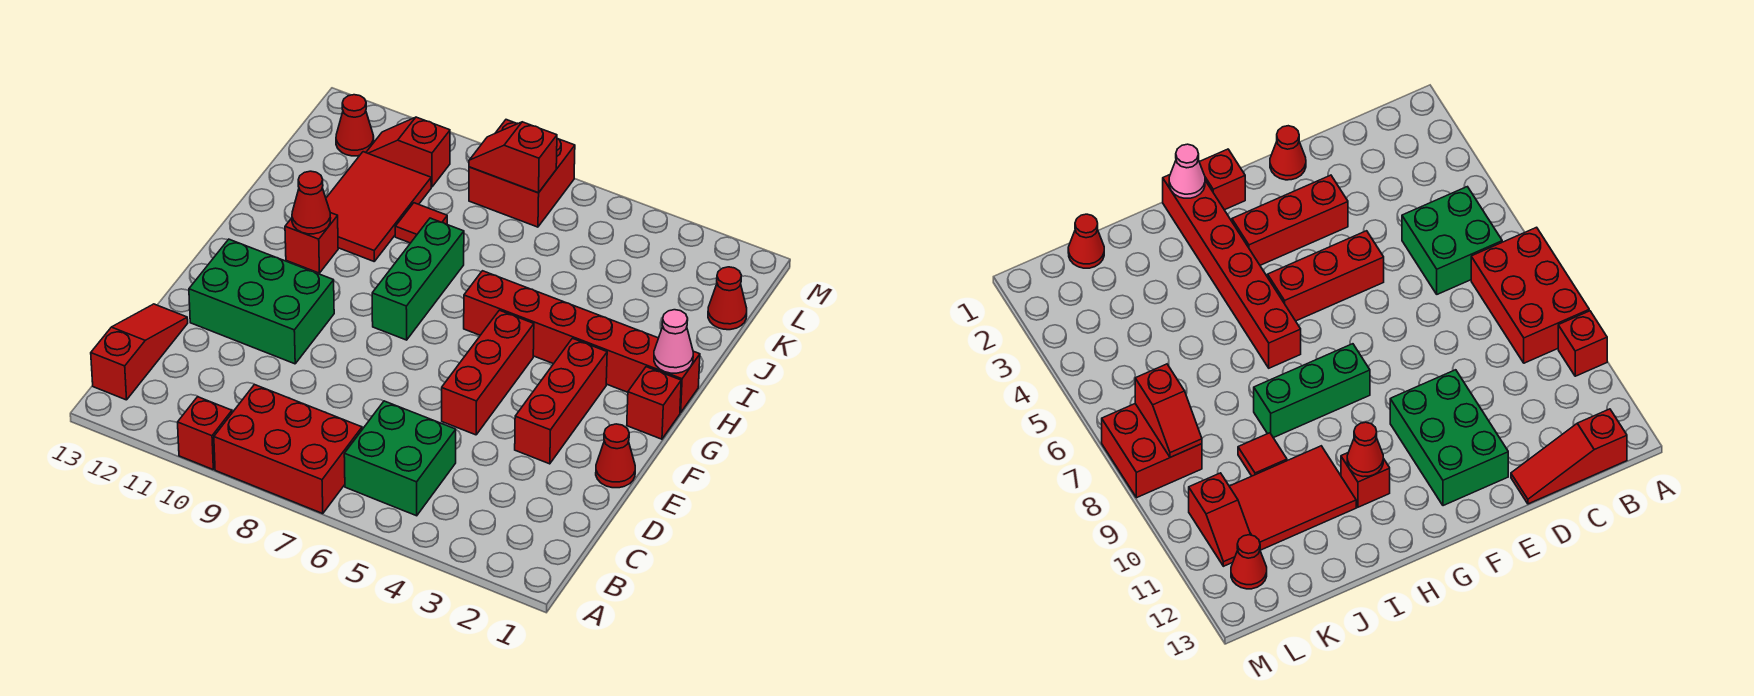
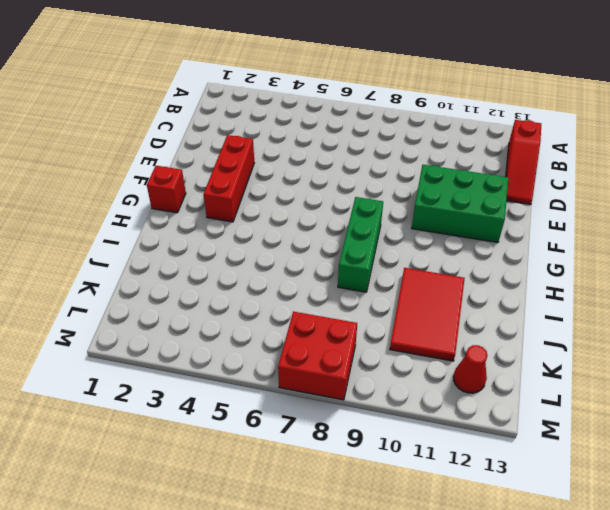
none -> red 2x3 brick [214,384,362,514]
none -> red 1x1 brick [178,397,232,469]
none -> green 2x2 brick [344,401,456,516]

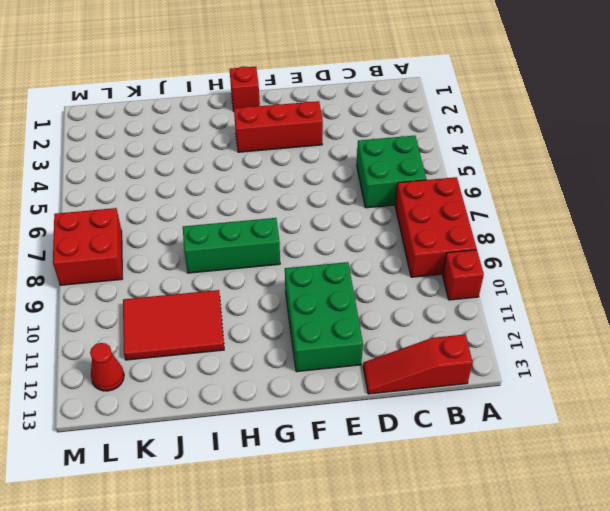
none -> red 1x1 cone [596,424,635,488]
none -> red 1x3 brick [442,310,534,435]
none -> red 1x6 brick [464,271,700,413]

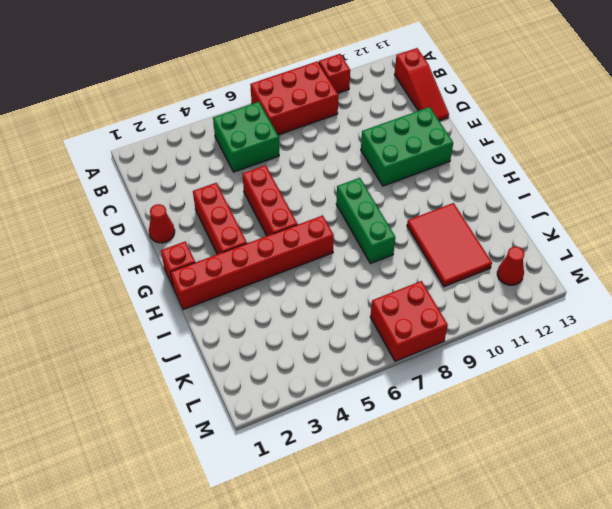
none -> red 1x1 brick [285,213,338,273]
none -> red 1x1 tile [395,203,447,243]
none -> red 1x1 cone [708,267,747,330]

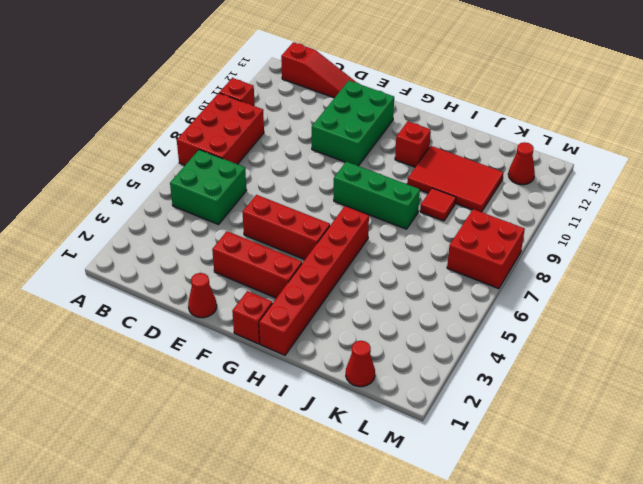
none -> red 1x2 slope [366,117,450,187]
none -> pink 1x1 cone [654,310,693,373]
none -> red 1x1 cone [292,171,331,234]

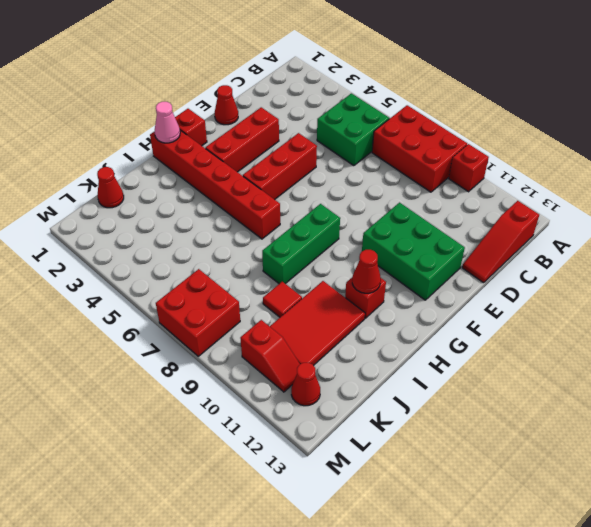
none -> red 1x2 slope [469,122,557,193]

